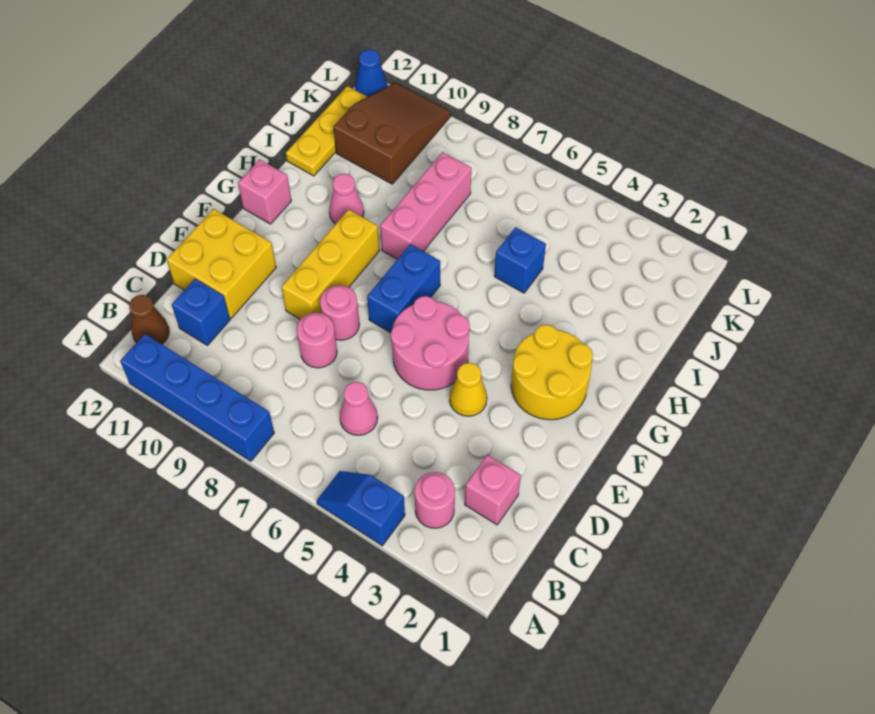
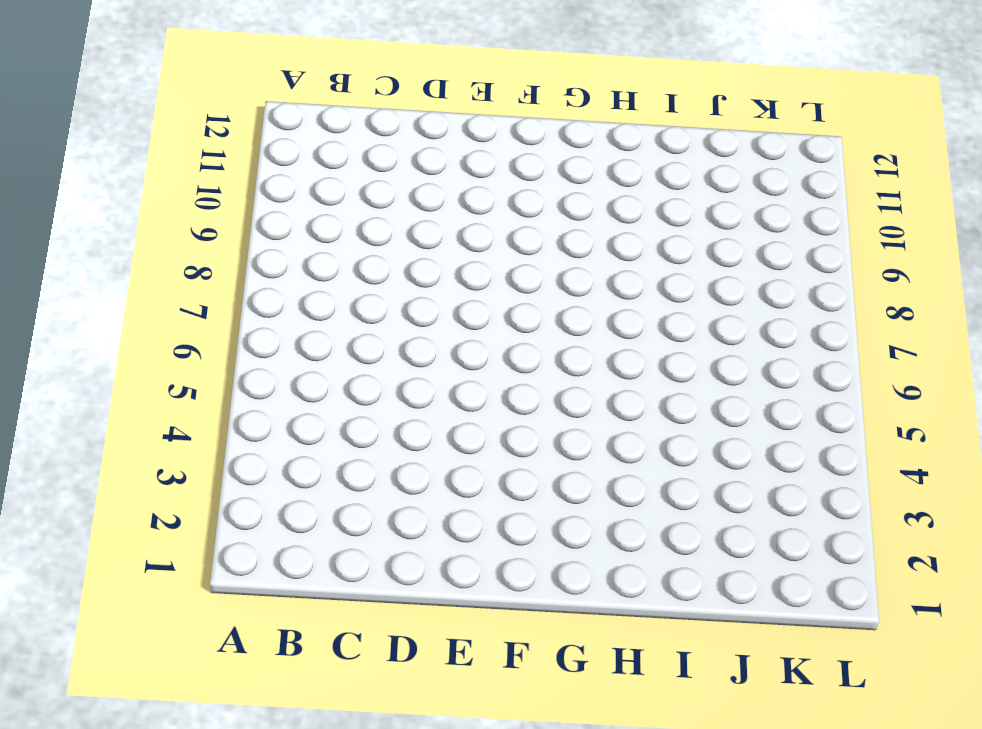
none -> blue 1x2 slope [317,471,405,546]
none -> blue 1x4 brick [120,334,274,461]
none -> pink 1x1 round brick [415,472,455,528]

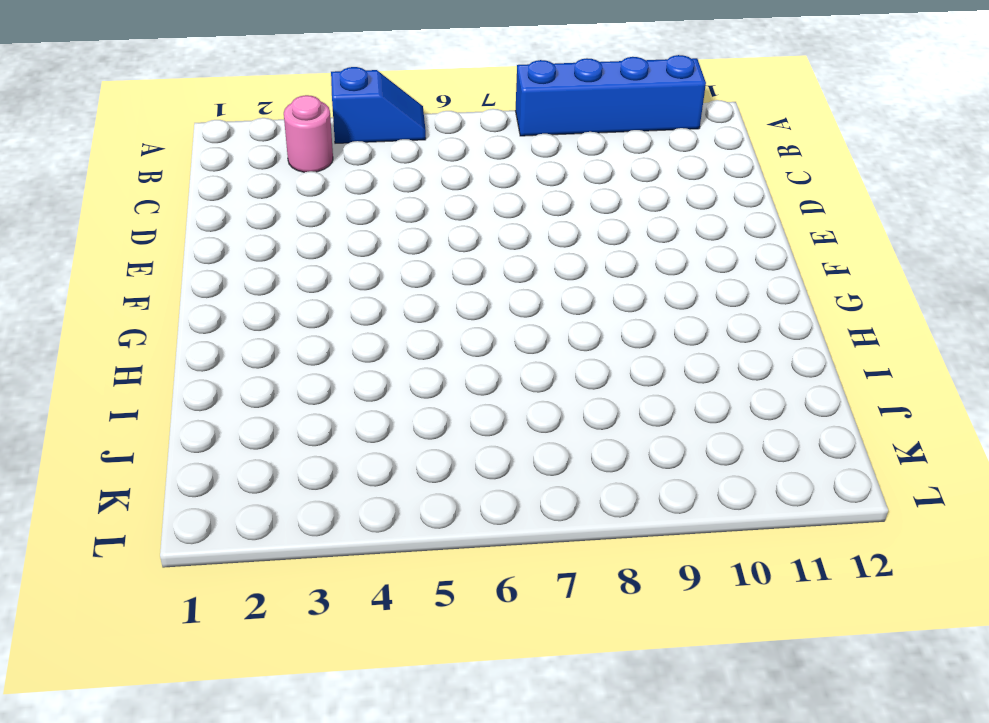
none -> brown 1x1 cone [129,295,169,344]
none -> pink 1x1 brick [465,455,521,525]
none -> pink 1x1 cone [340,382,378,435]

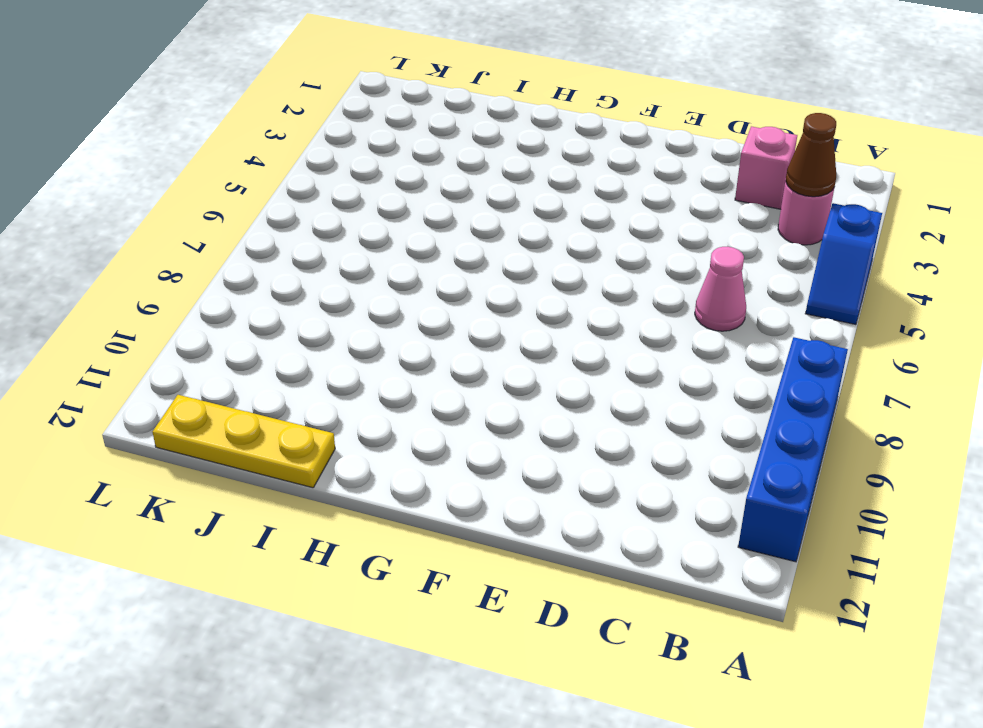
brown 1x1 cone [786,113,836,197] -> brown 1x1 cone moved to [129,295,169,344]
none -> blue 1x1 brick [172,279,230,345]
none -> pink 1x1 round brick [296,313,337,368]
none -> yellow 2x2 brick [167,209,276,318]

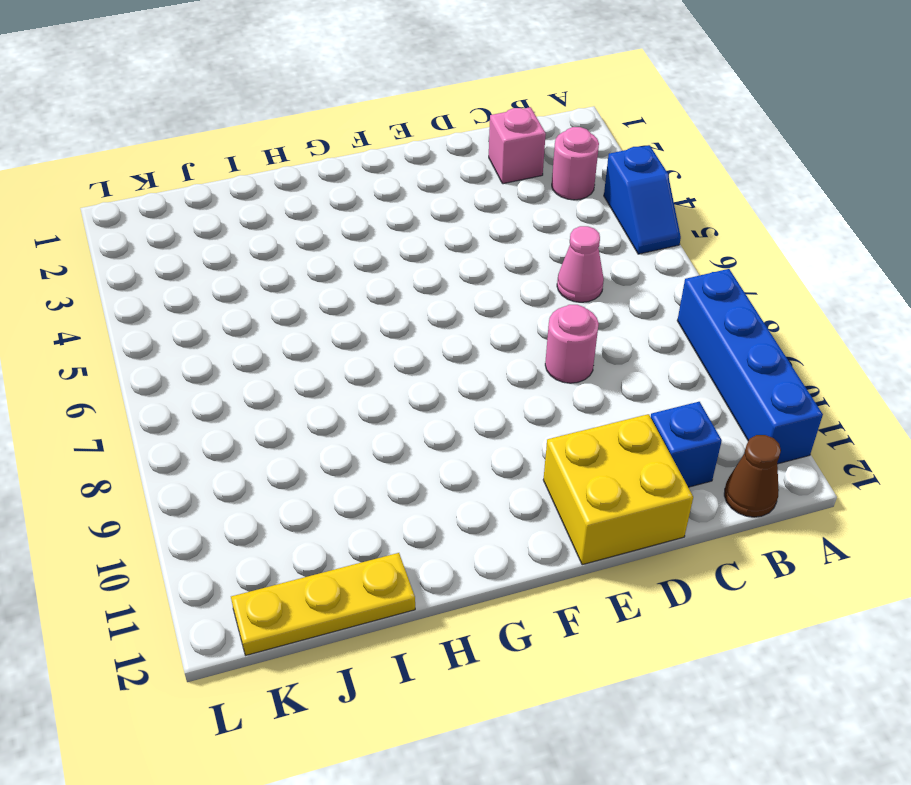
none -> yellow 1x1 cone [450,363,487,416]
none -> pink 2x2 round brick [391,296,470,390]
none -> pink 1x1 round brick [320,285,359,340]

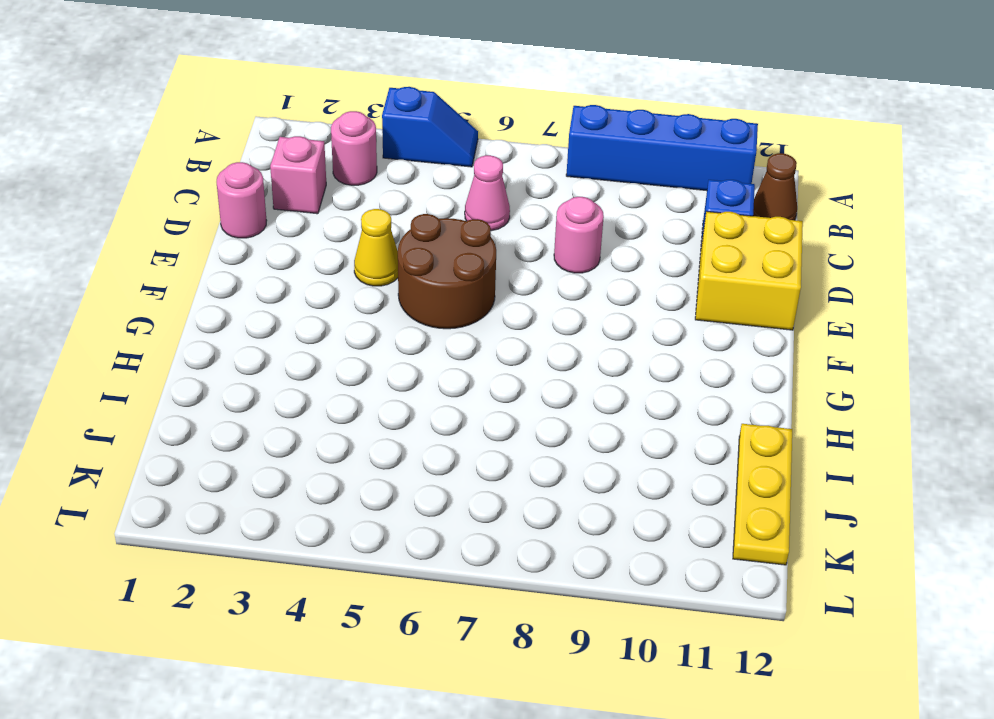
pink 1x1 round brick [217,162,267,238] -> pink 1x1 round brick moved to [320,285,359,340]
brown 2x2 round brick [398,214,496,329] -> pink 2x2 round brick [391,296,470,390]
none -> yellow 1x3 brick [281,209,379,319]
none -> yellow 2x2 round brick [511,325,593,420]
none -> blue 1x2 brick [367,244,440,333]

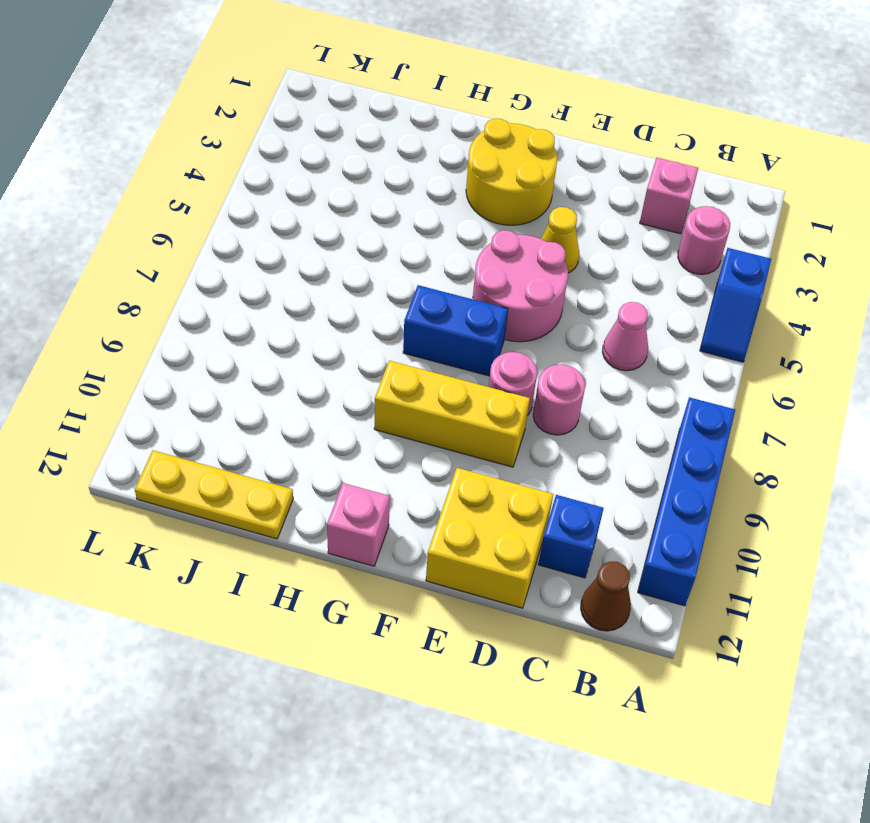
none -> pink 1x3 brick [380,152,471,259]
none -> pink 1x1 cone [329,174,364,224]
none -> blue 1x1 brick [494,227,546,293]

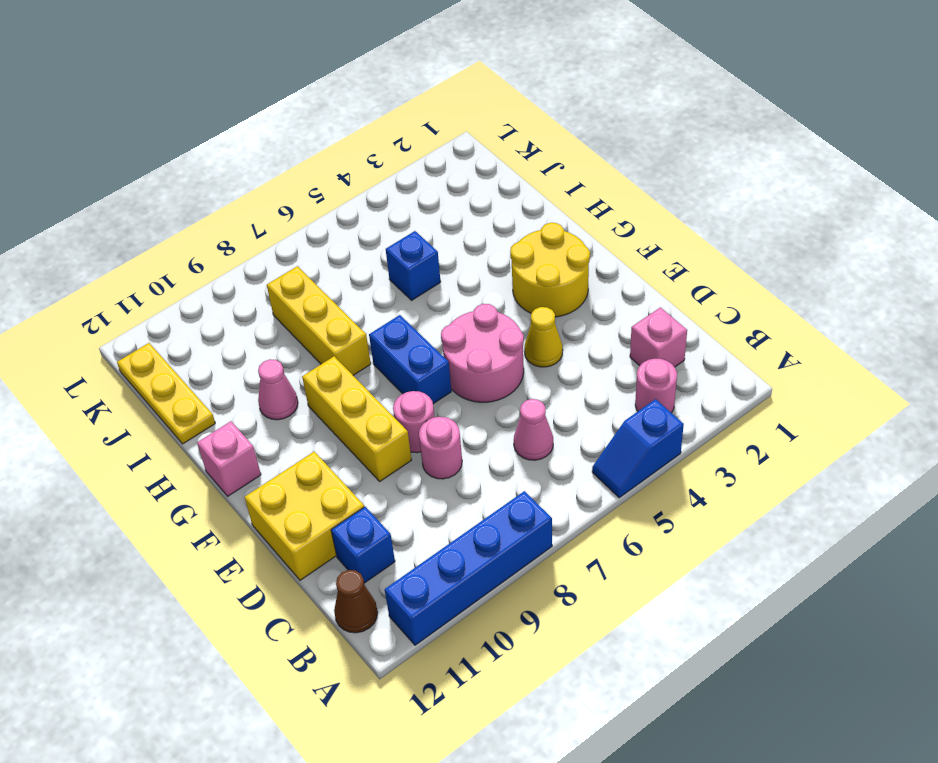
yellow 1x3 brick [267,266,371,375] -> pink 1x3 brick [380,152,471,259]
none -> brown 2x3 slope [334,83,451,184]
none -> blue 1x1 cone [355,50,388,97]

